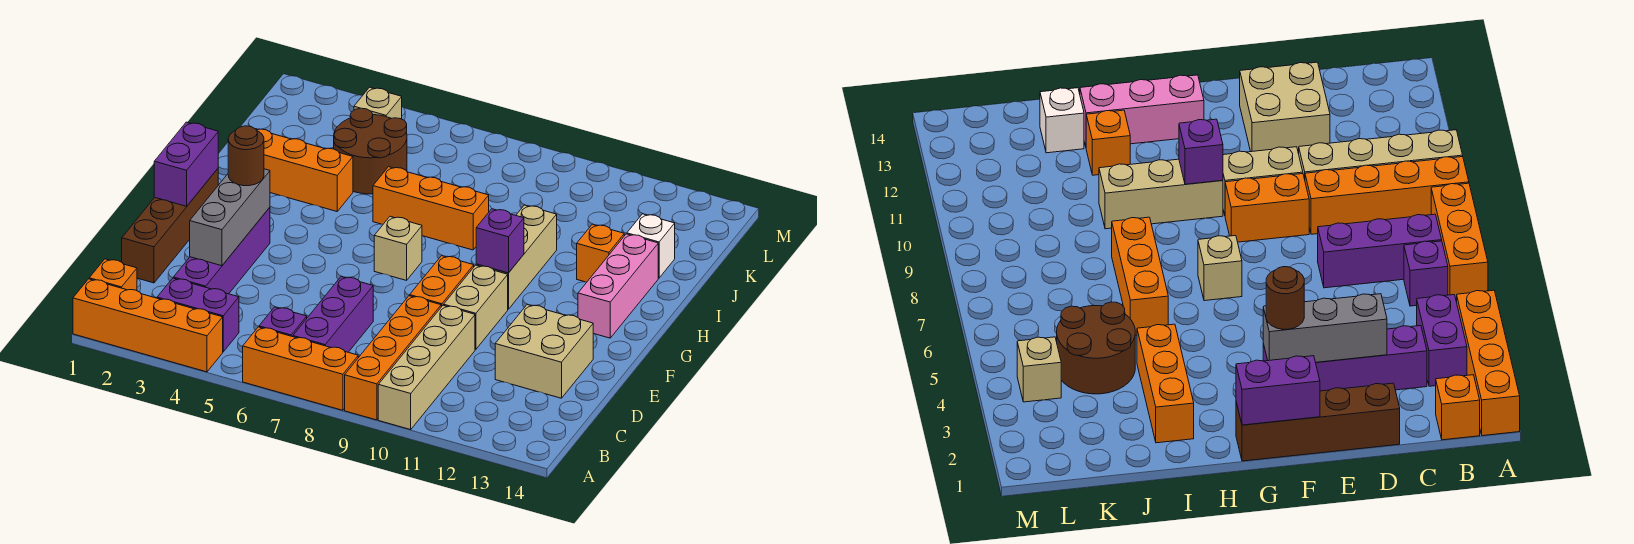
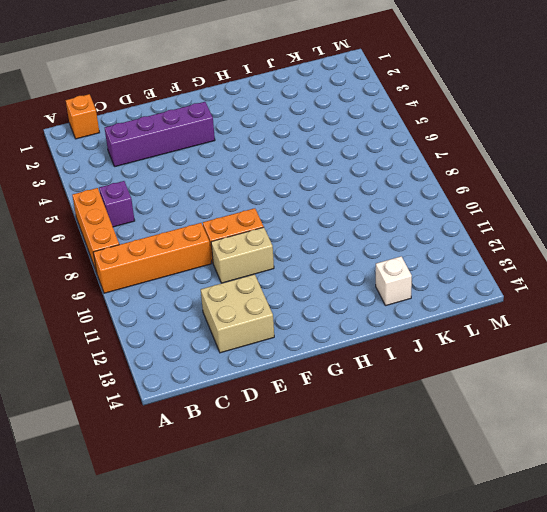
none -> orange 1x4 brick [73,279,223,372]
none -> tan 1x4 brick [378,305,475,430]
none -> purple 1x2 brick [157,278,239,352]

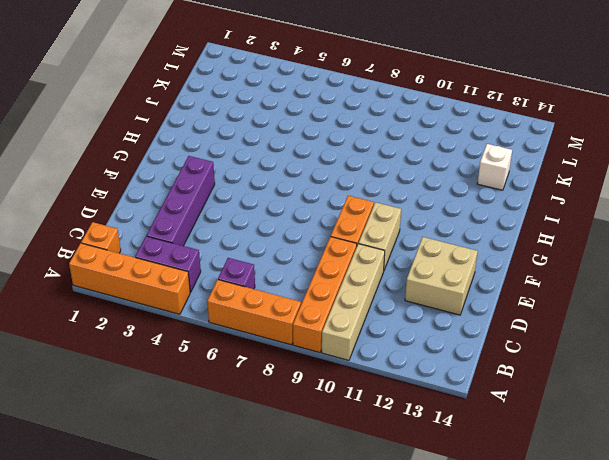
none -> purple 1x3 brick [293,277,373,352]
none -> brown 1x4 brick [122,169,218,283]
none -> tan 1x1 brick [374,216,422,280]

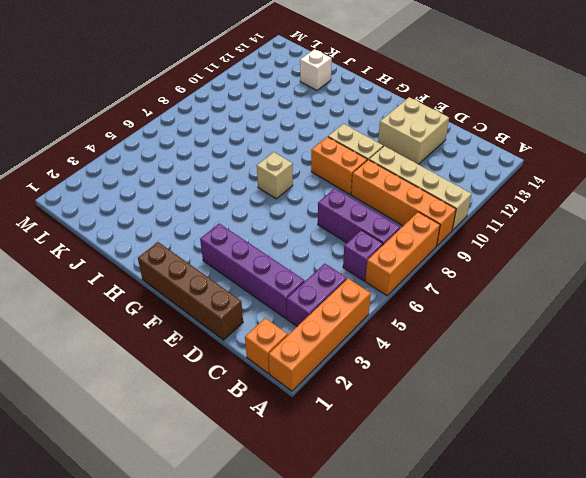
none -> tan 1x3 brick [476,205,557,309]
none -> pink 1x3 brick [578,234,658,338]
none -> orange 1x3 brick [256,129,353,211]

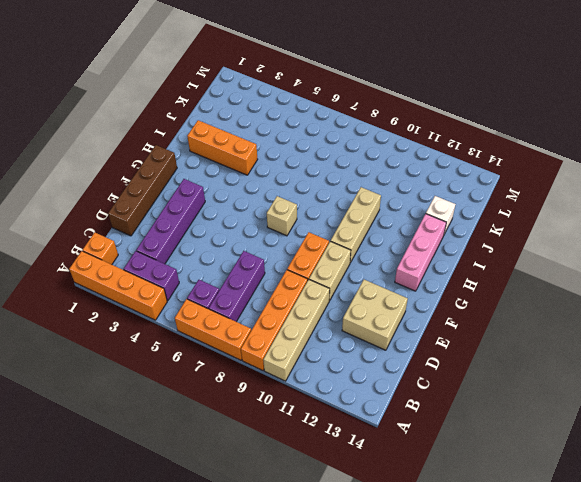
none -> orange 1x3 brick [373,167,489,250]
none -> orange 1x1 brick [577,224,624,282]
none -> brown 2x2 round brick [334,108,407,194]

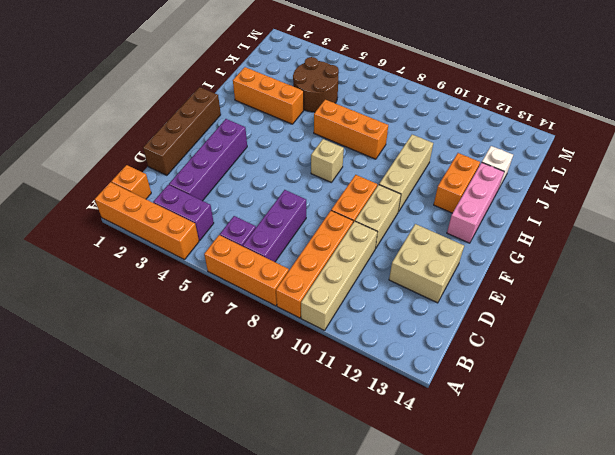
orange 1x2 brick [434,153,480,213] -> orange 1x1 brick [577,224,624,282]
none -> tan 1x1 brick [354,87,402,119]
none -> grey 1x3 brick [190,169,270,266]
none -> purple 1x2 brick [154,122,218,206]

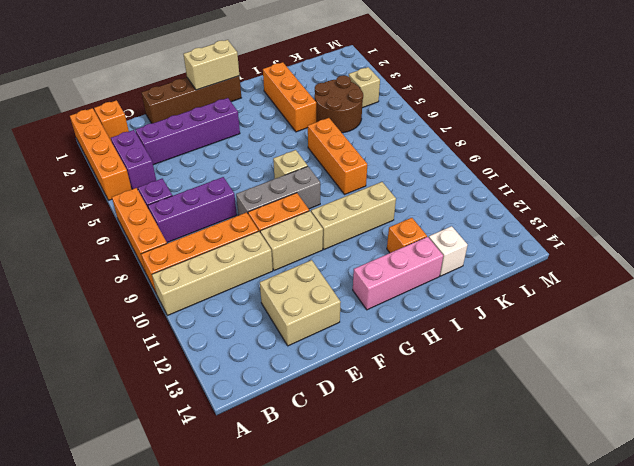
grey 1x3 brick [236,166,320,215] -> grey 1x3 brick moved to [190,169,270,266]
tan 1x2 brick [184,40,239,90] -> purple 1x2 brick [154,122,218,206]
none -> purple 1x1 brick [476,209,524,273]
none -> brown 1x1 round brick [228,126,264,186]

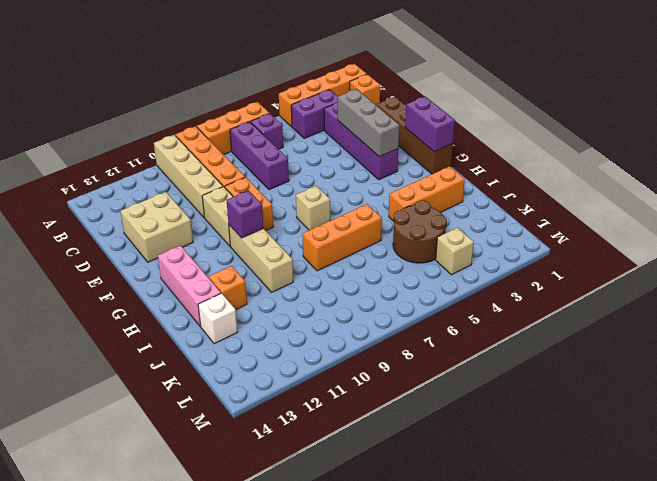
none -> brown 1x1 round brick [228,126,264,186]

